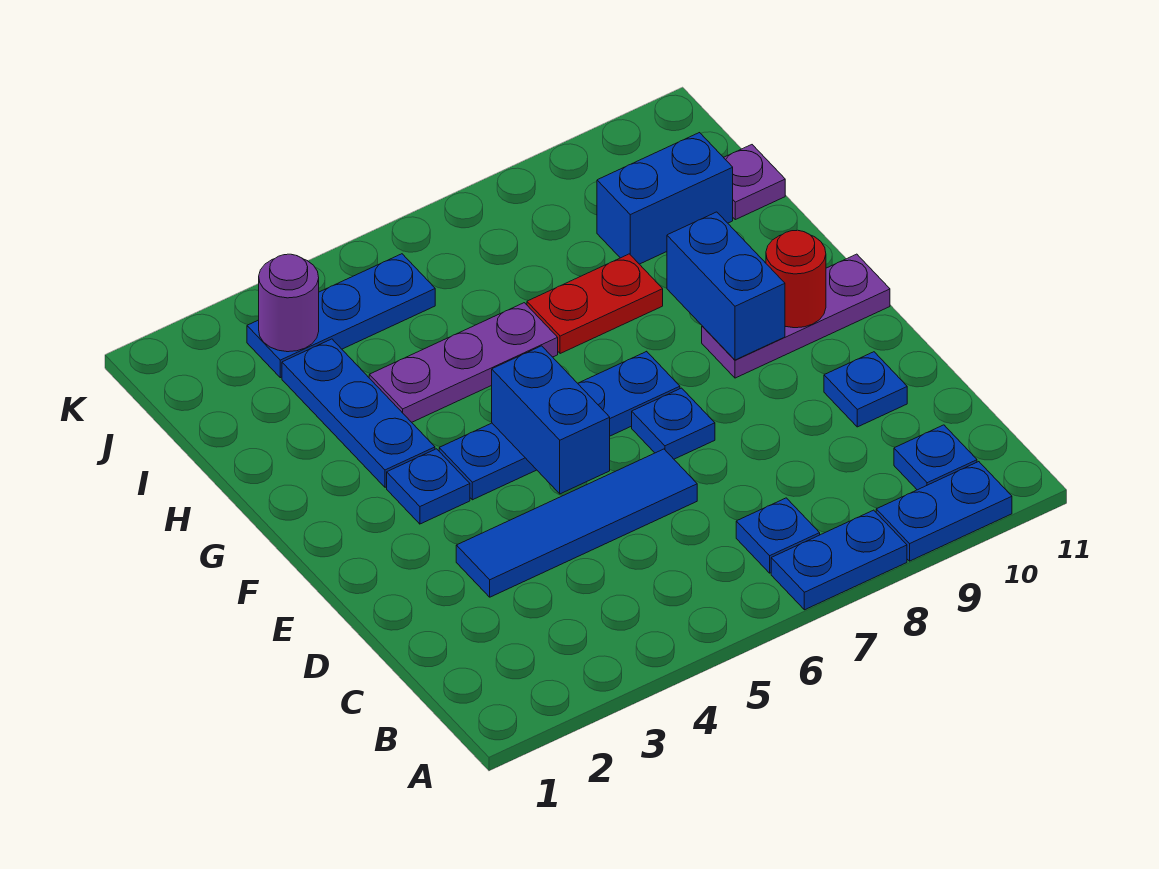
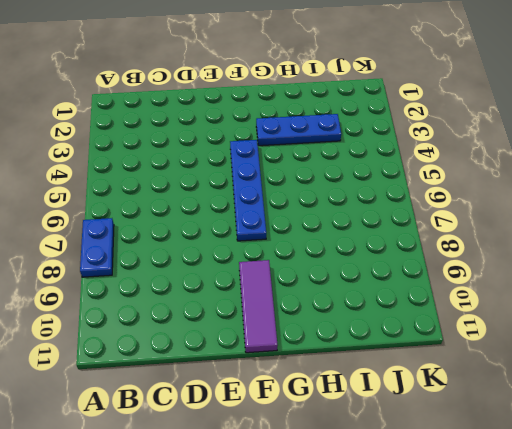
purple 1x3 tile [239,260,278,353] -> purple 1x3 plate [702,254,890,378]
none -> blue 1x2 plate [876,462,1012,561]
none -> blue 1x1 plate [736,498,820,573]
none -> blue 1x1 plate [894,425,977,490]

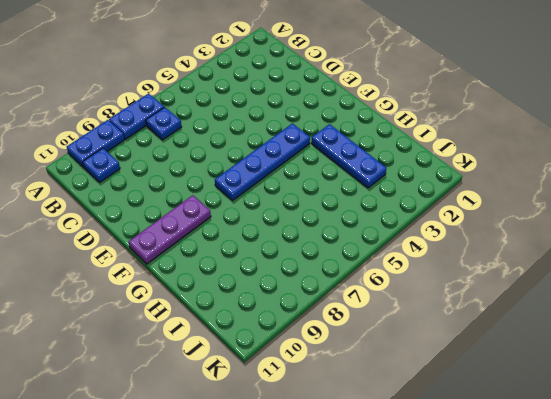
none -> blue 1x4 tile [456,449,697,597]
none -> blue 1x1 plate [824,352,907,427]
none -> blue 1x1 plate [632,388,715,459]

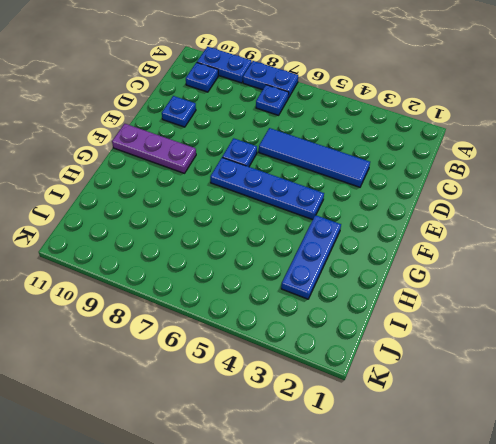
none -> blue 1x1 plate [387,449,470,524]
none -> purple 1x3 plate [369,303,558,422]
none -> red 1x2 plate [527,254,663,354]

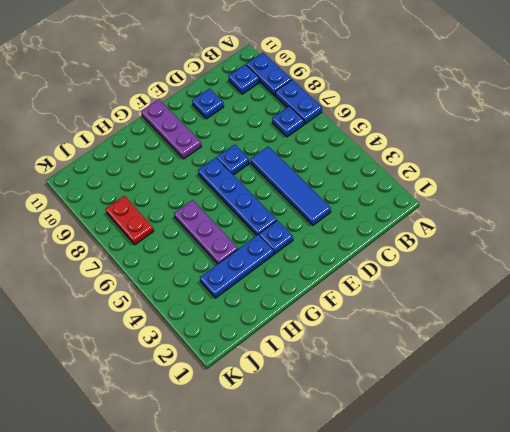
red 1x2 plate [106,196,154,245] -> red 1x2 plate moved to [527,254,663,354]
none -> blue 1x2 brick [597,133,733,264]
none -> purple 1x1 plate [724,145,785,220]
none -> blue 1x3 plate [247,254,435,378]

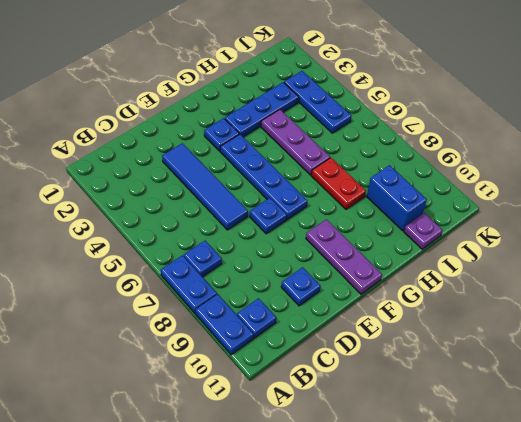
none -> blue 1x2 brick [492,346,610,494]
none -> blue 1x2 brick [667,212,785,360]
none -> red 1x1 round brick [766,230,826,328]

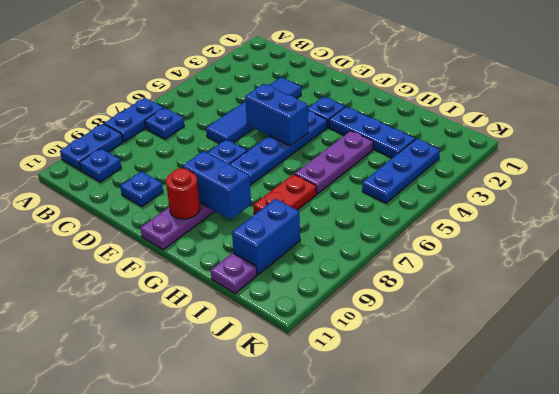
none -> purple 1x1 round brick [259,254,319,352]

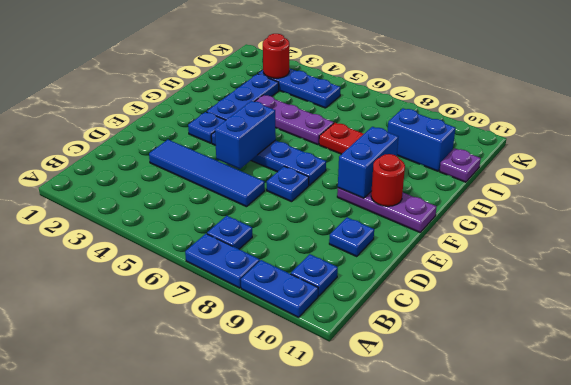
red 1x1 round brick [263,34,289,78] -> purple 1x1 round brick [259,254,319,352]

